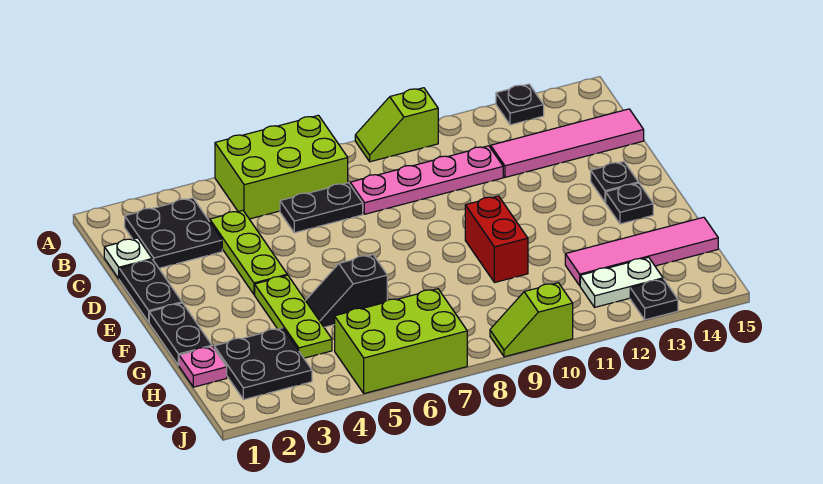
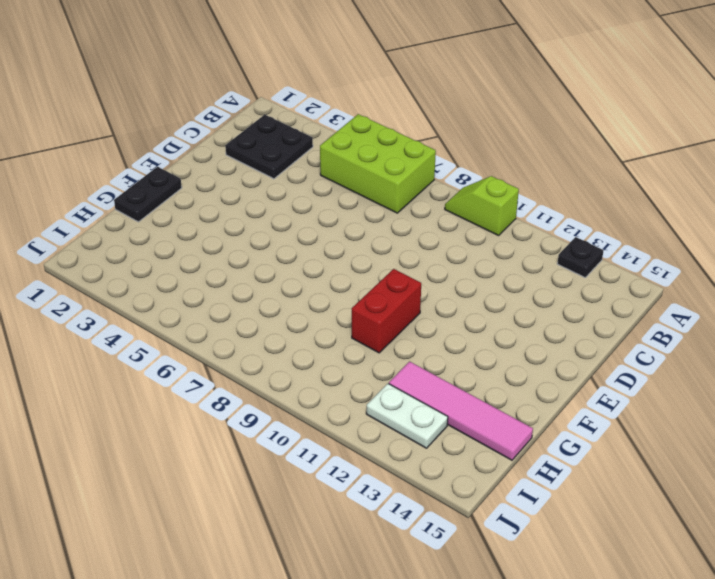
none -> white 1x1 plate [104,238,152,279]
none -> lime 1x3 plate [210,210,287,294]
none -> black 1x2 plate [280,183,363,233]

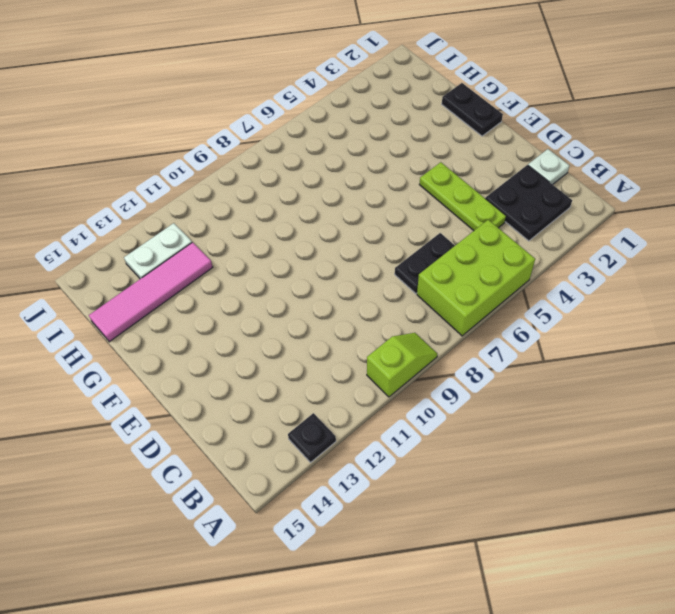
none -> pink 1x4 plate [350,146,503,214]
none -> pink 1x4 tile [491,109,644,177]
none -> black 1x2 plate [119,260,182,322]

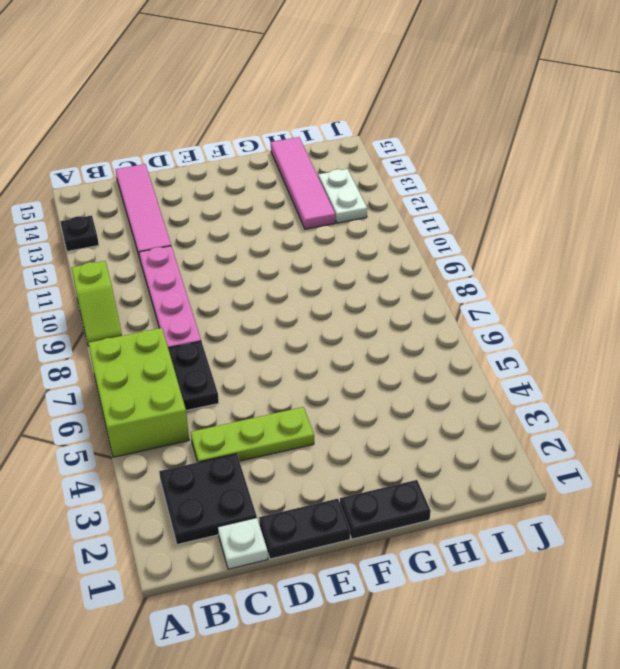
none -> black 1x1 plate [591,162,638,202]
none -> lime 1x3 plate [255,275,332,358]
none -> red 1x2 brick [465,196,528,283]

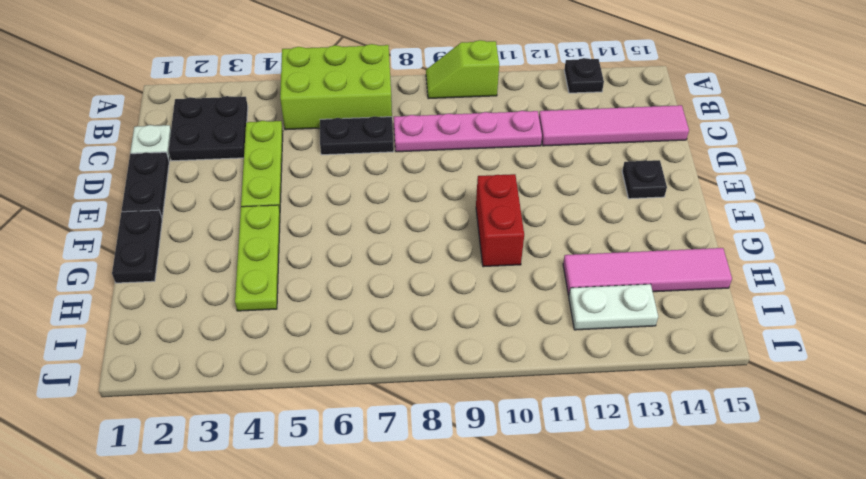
none -> black 1x1 plate [606,183,653,224]
none -> black 1x2 slope [306,255,387,327]
none -> pink 1x1 plate [179,346,227,387]

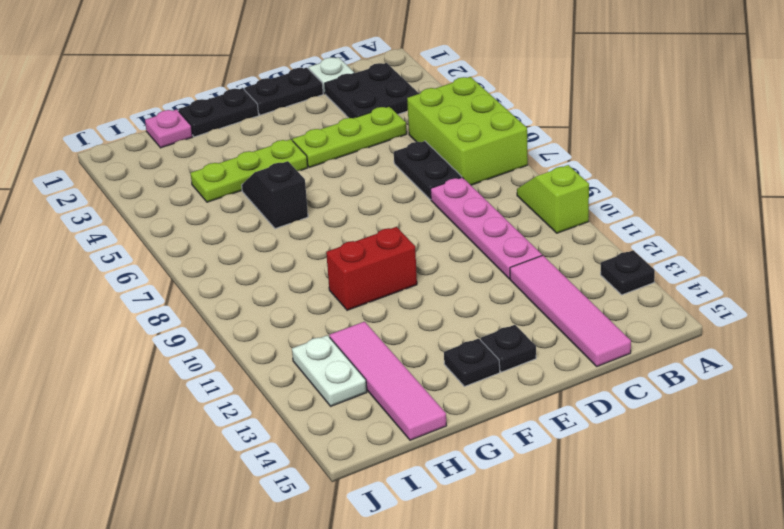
none -> black 2x2 plate [214,328,312,400]
none -> lime 2x3 brick [335,289,467,394]
none -> lime 1x2 slope [490,283,573,357]

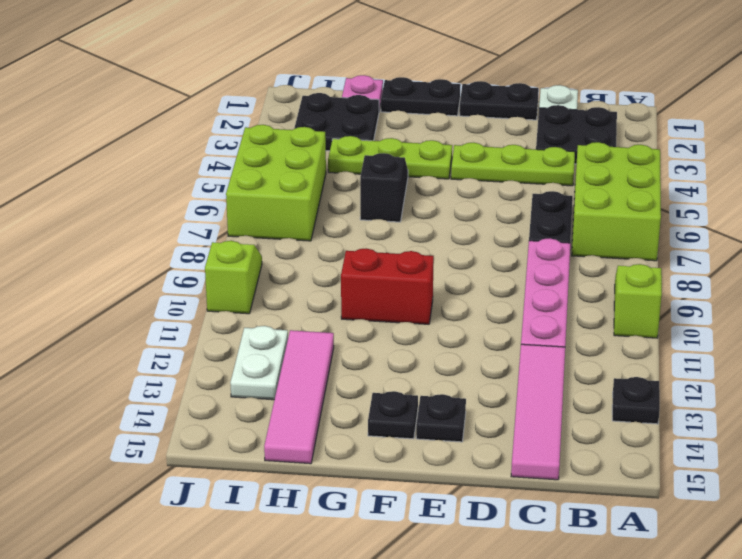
none -> black 1x1 plate [630,279,678,320]

